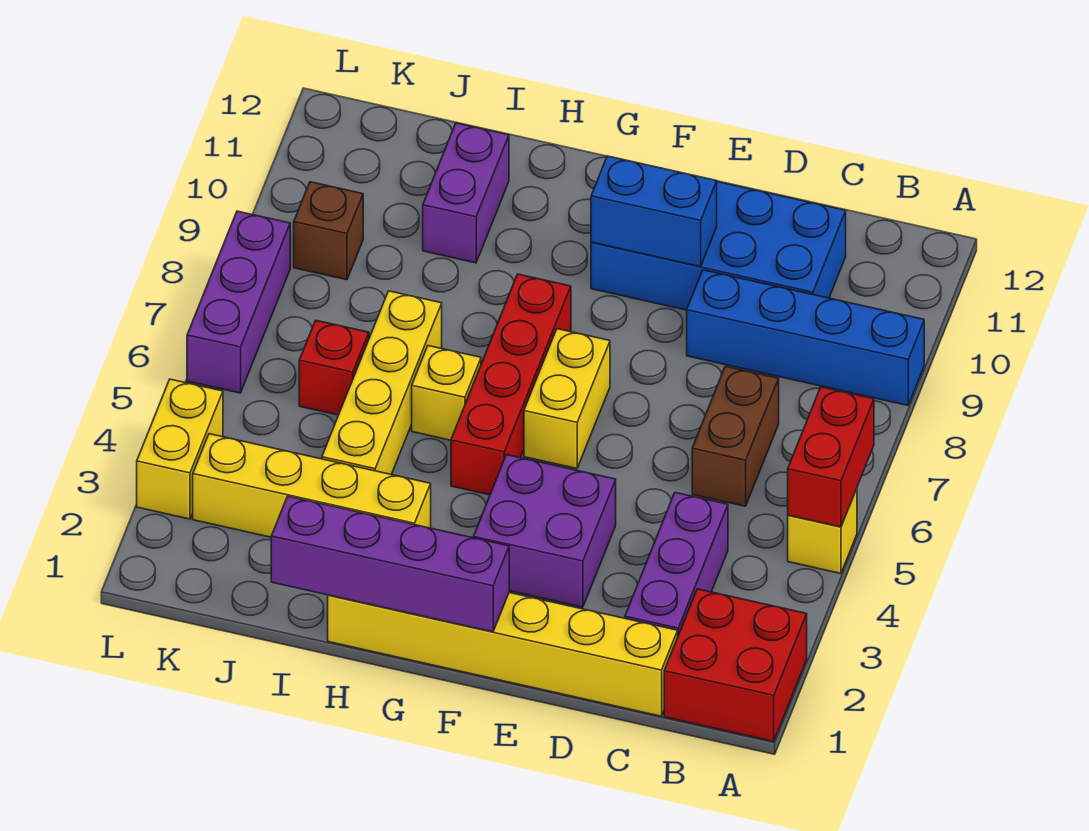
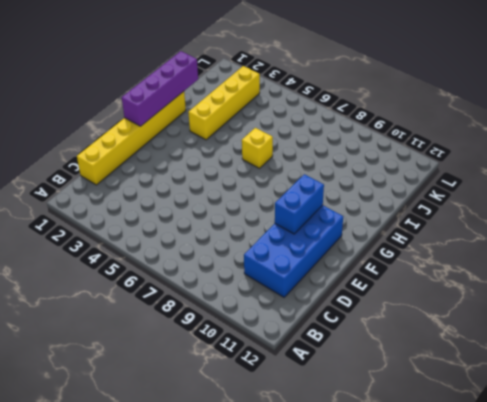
none -> red 2x2 brick [664,589,807,741]
none -> yellow 1x1 brick [788,489,857,574]
none -> blue 1x4 brick [687,270,924,405]

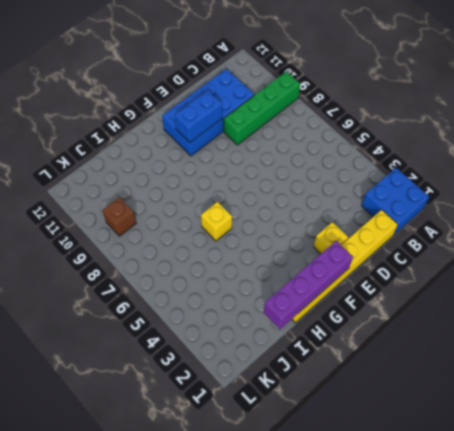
blue 2x2 brick [361,168,429,235] -> red 2x2 brick [664,589,807,741]
green 1x4 brick [224,71,300,145] -> blue 1x4 brick [687,270,924,405]
yellow 1x1 brick [314,222,348,254] -> yellow 1x1 brick moved to [788,489,857,574]
none -> purple 1x3 brick [625,493,728,635]
none -> brown 1x2 brick [692,366,779,506]
none -> purple 2x2 brick [473,455,616,607]

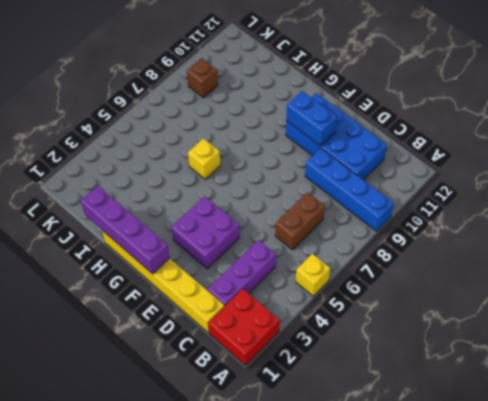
none -> yellow 1x2 brick [524,329,610,469]
none -> red 1x4 brick [451,274,571,495]
none -> yellow 1x4 brick [193,434,431,537]

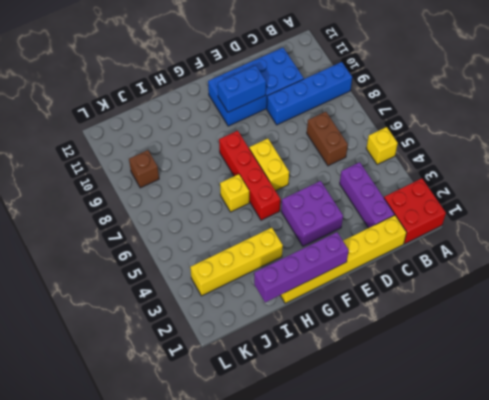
none -> yellow 1x4 brick [322,291,442,475]
none -> purple 1x2 brick [423,123,509,263]
none -> red 1x1 brick [299,321,369,415]

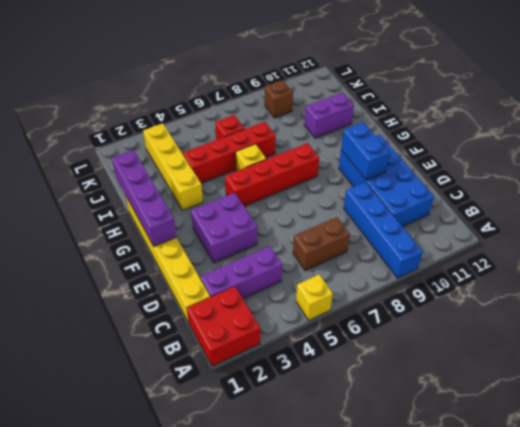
red 1x4 brick [183,122,276,183] -> yellow 1x4 brick [322,291,442,475]
none -> yellow 1x2 brick [524,329,610,469]
none -> yellow 1x2 brick [137,379,223,519]
none -> purple 1x3 brick [187,211,290,393]

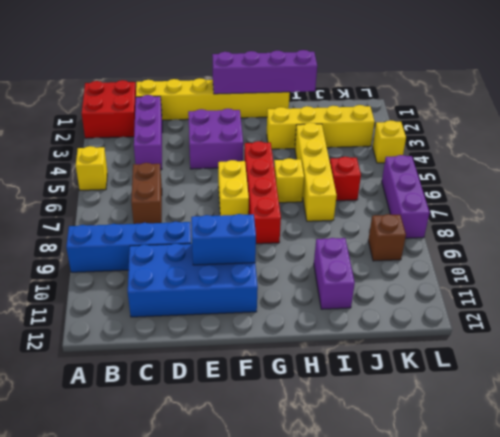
yellow 1x1 brick [373,120,406,163] -> yellow 1x2 brick [137,379,223,519]
none -> red 1x2 brick [788,387,874,527]

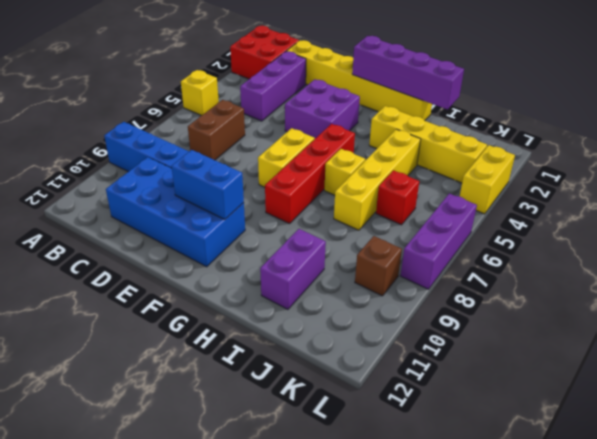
none -> red 1x2 brick [788,387,874,527]

